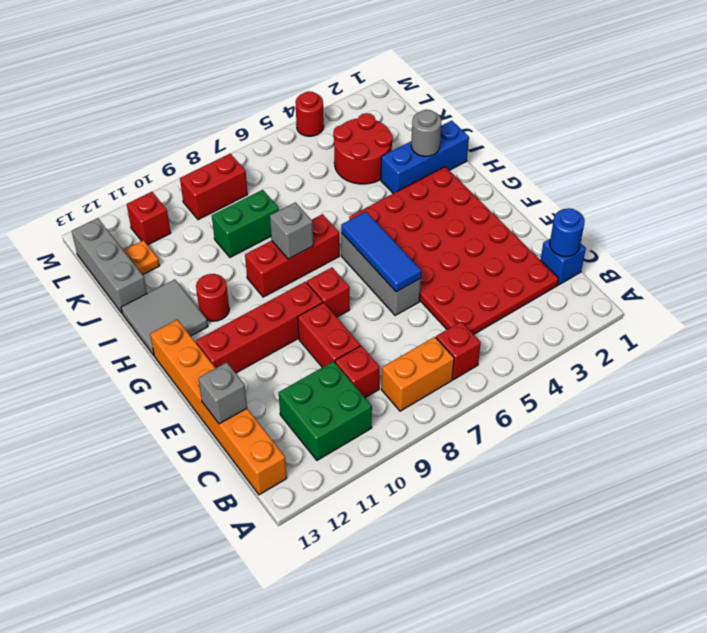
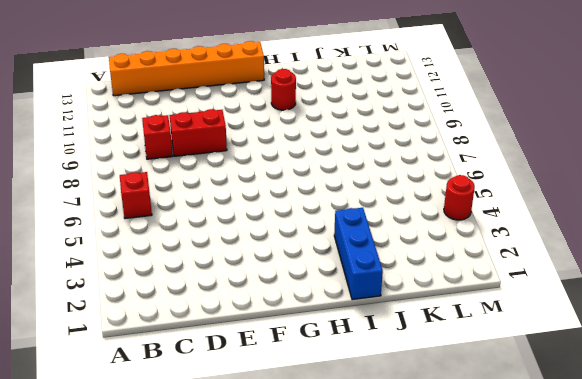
none -> orange 1x2 brick [381,337,454,411]
none -> green 2x2 brick [279,361,372,460]
none -> blue 1x1 brick [541,239,586,285]

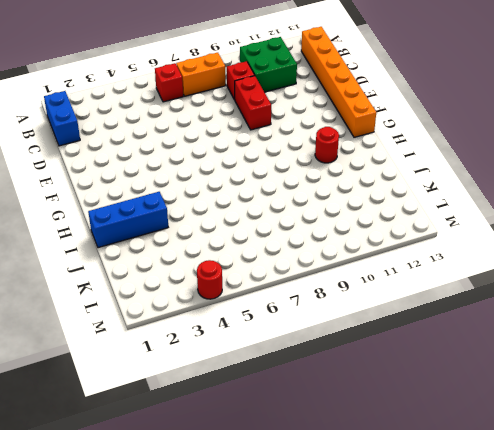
blue 1x2 brick [44,91,80,146] -> blue 1x1 brick [541,239,586,285]
none -> red 4x6 plate [349,167,559,334]
none -> grey 1x3 brick [341,233,421,316]
none -> red 1x1 brick [307,267,350,317]

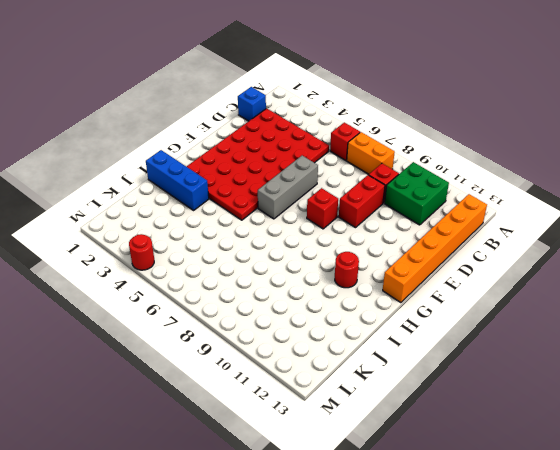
none -> red 1x4 brick [196,282,323,373]
none -> red 1x3 brick [245,214,340,297]
none -> grey 2x2 tile [121,279,208,355]

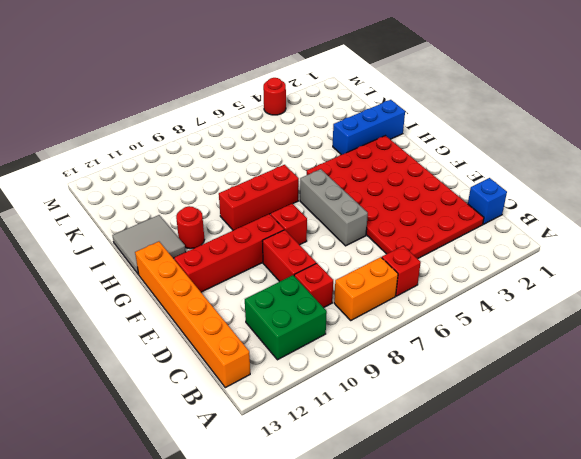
none -> red 2x2 round brick [333,113,393,184]
none -> green 1x2 brick [212,190,279,257]
none -> grey 1x3 brick [72,218,147,313]

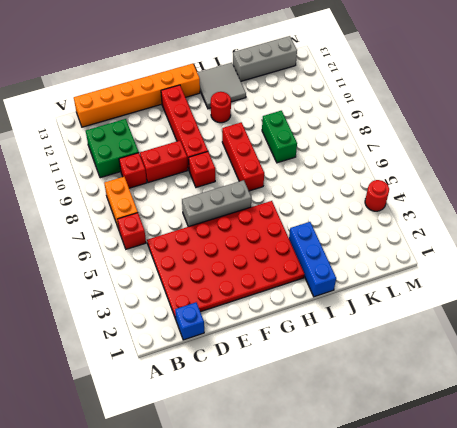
none -> red 2x2 round brick [333,113,393,184]
none -> orange 1x1 plate [123,240,160,275]
none -> red 1x2 brick [180,154,248,220]

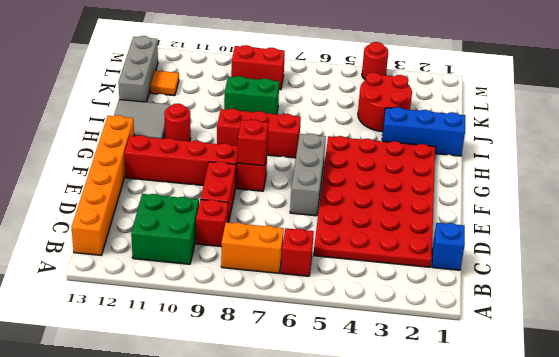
red 1x1 brick [237,119,268,166] -> red 1x1 brick moved to [127,192,171,245]
orange 1x1 tile [150,71,179,96] -> orange 1x1 plate [123,240,160,275]
none -> blue 1x1 round brick [550,208,585,257]
none -> grey 1x1 brick [198,362,247,424]
none -> blue 1x3 tile [341,212,421,292]

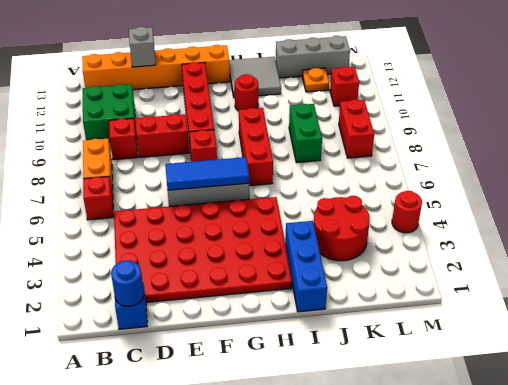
none -> grey 1x1 brick [270,202,313,259]
none -> grey 1x1 round brick [411,110,441,157]

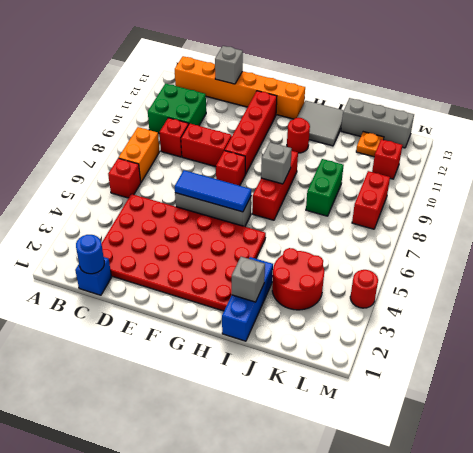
grey 1x1 brick [232,257,265,302] -> grey 1x1 round brick [411,110,441,157]

